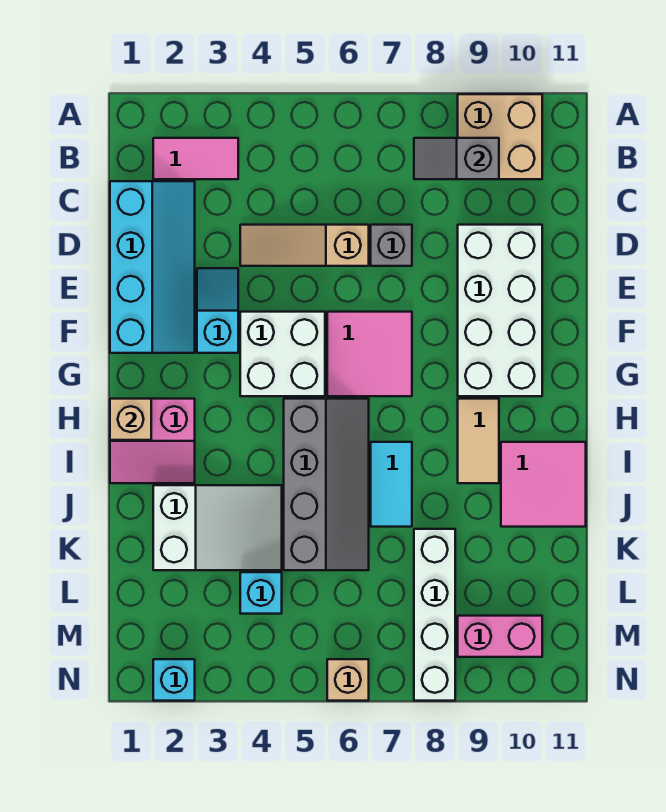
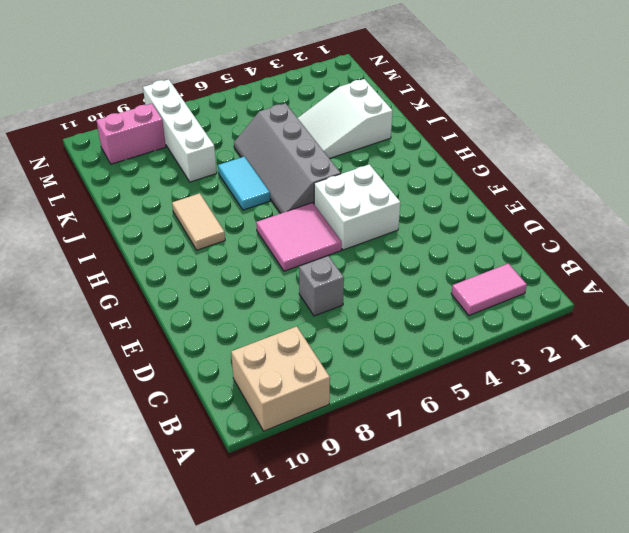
none -> cyan 2x4 slope [110,181,195,353]
none -> tan 1x3 slope [240,225,369,266]
none -> white 2x4 brick [458,225,542,396]

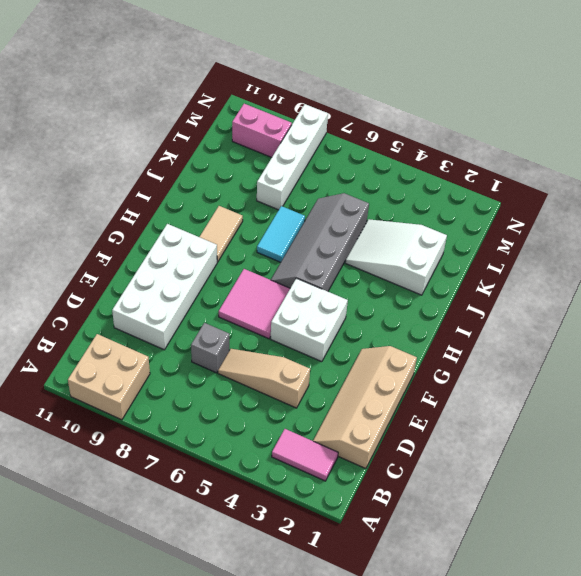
tan 2x4 slope [313,346,417,469] -> cyan 2x4 slope [110,181,195,353]
tan 1x3 slope [218,349,310,408] -> tan 1x3 slope turned to [240,225,369,266]
none -> cyan 1x2 slope [197,268,238,353]
none -> pink 2x2 slope [110,399,195,483]
none -> pink 2x2 tile [501,442,586,527]

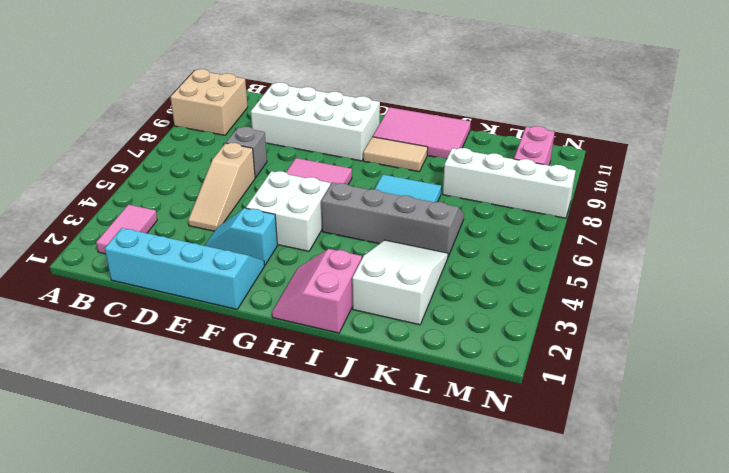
pink 2x2 slope [272,249,362,333] -> pink 2x2 slope turned to [110,399,195,483]
pink 2x3 tile [373,108,471,159] -> pink 2x2 tile [501,442,586,527]
none -> cyan 1x1 brick [240,572,282,614]
none -> cyan 1x1 brick [153,659,195,701]
none -> tan 1x1 brick [327,659,369,701]

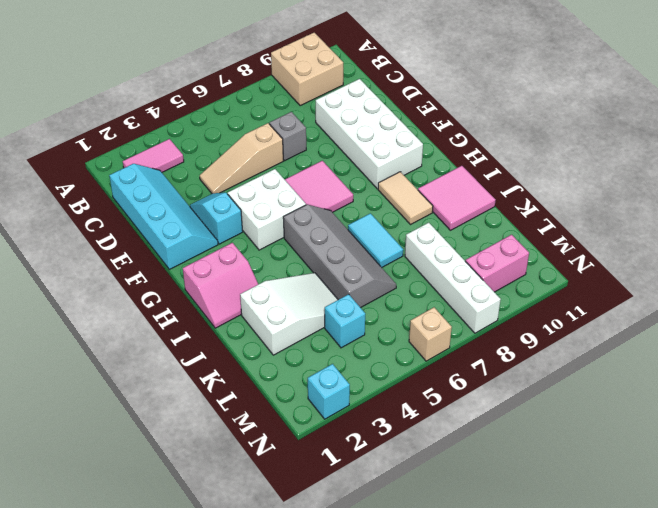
none -> grey 1x2 slope [414,138,499,179]
none -> tan 1x1 brick [110,399,151,440]

